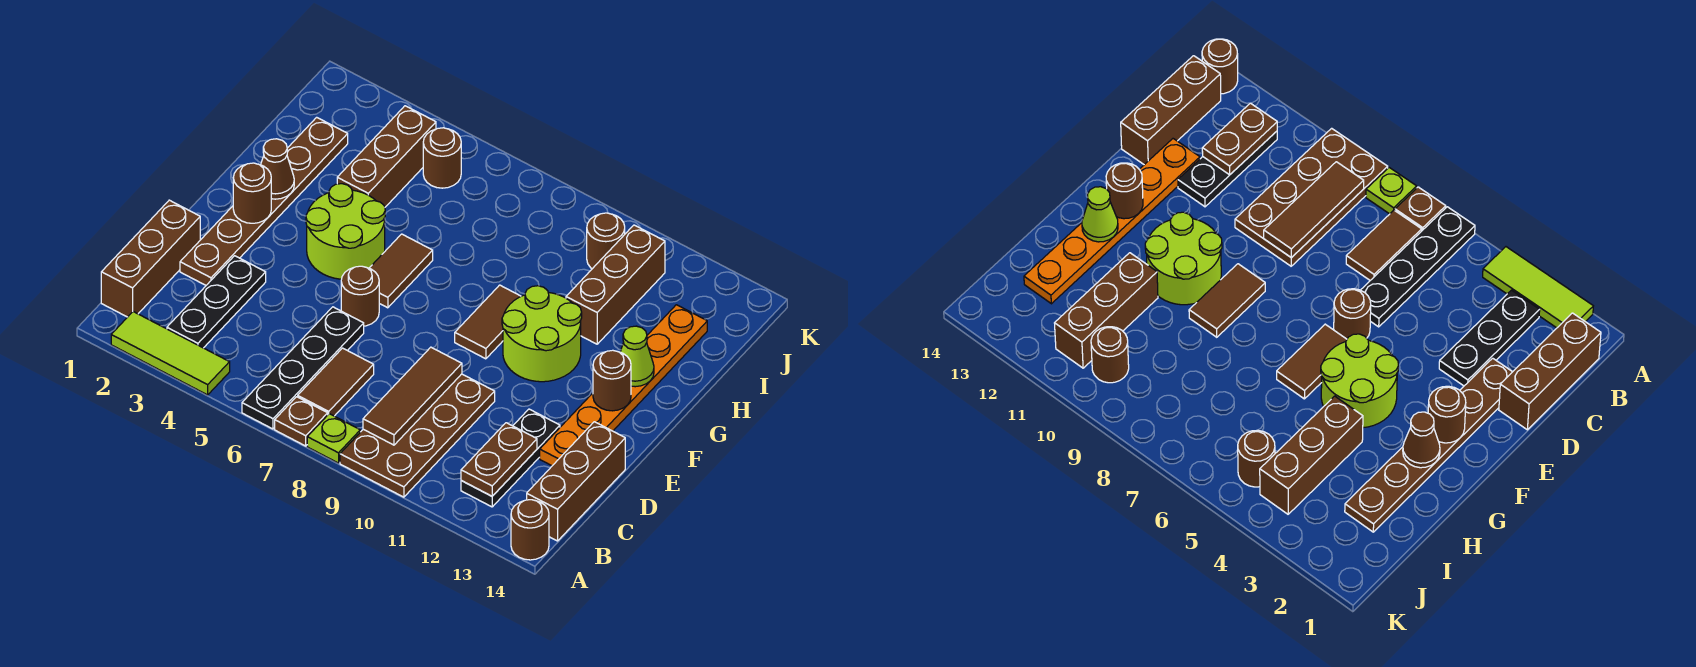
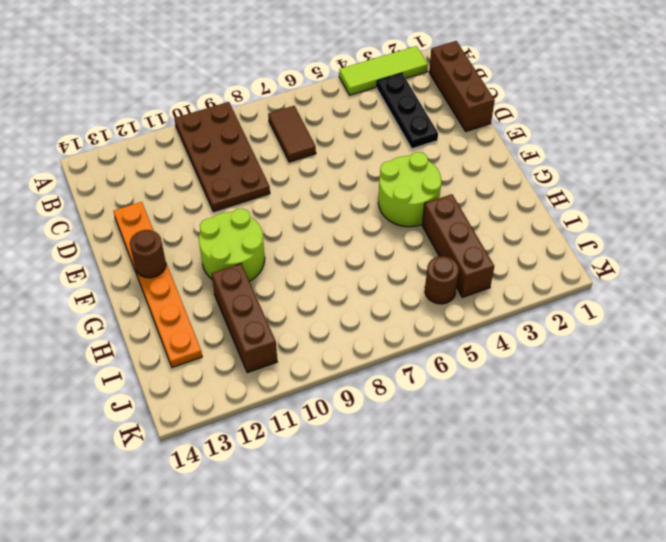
none -> black 1x4 plate [242,307,364,429]
none -> brown 1x1 plate [275,397,328,446]
none -> lime 1x1 plate [307,414,360,463]

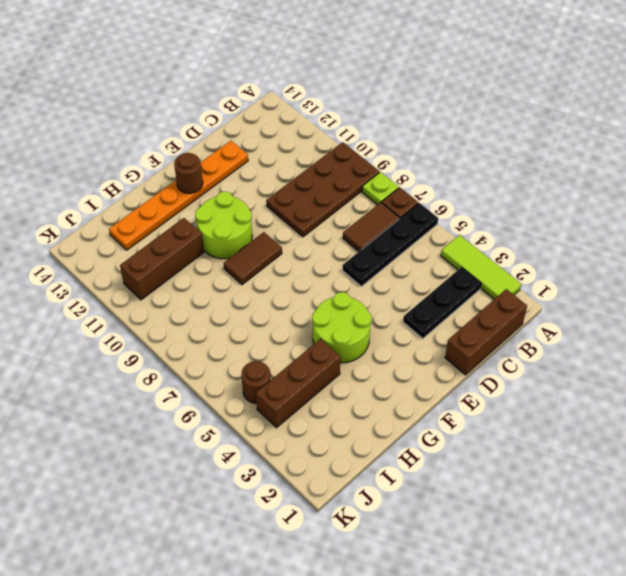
none -> brown 1x1 round brick [511,500,549,560]
none -> black 1x3 plate [461,409,560,507]
none -> brown 1x3 brick [527,422,625,541]

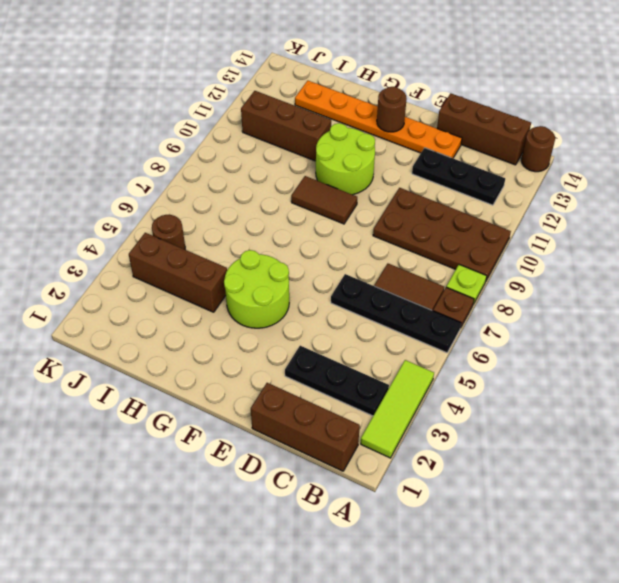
none -> brown 1x6 plate [180,117,348,285]
none -> brown 1x1 round brick [341,266,379,326]
none -> brown 1x2 tile [369,234,433,308]

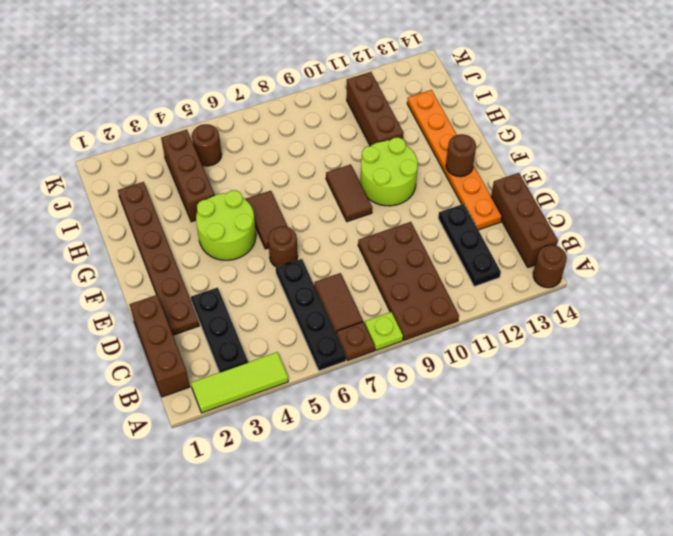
none -> brown 1x1 round brick [587,213,625,269]
none -> brown 1x3 tile [363,347,462,445]
none -> brown 1x2 plate [461,423,537,496]

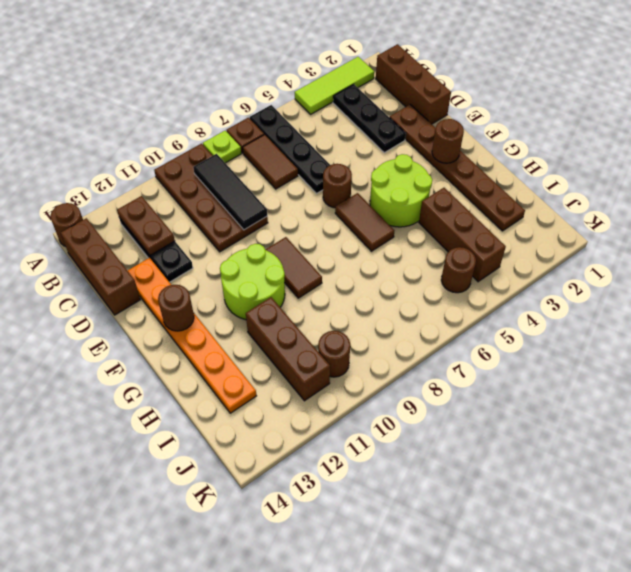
black 1x3 tile [193,154,267,230] -> brown 1x3 tile [363,347,462,445]
none -> brown 1x1 cone [261,139,294,199]
none -> lime 1x1 cone [621,326,654,387]

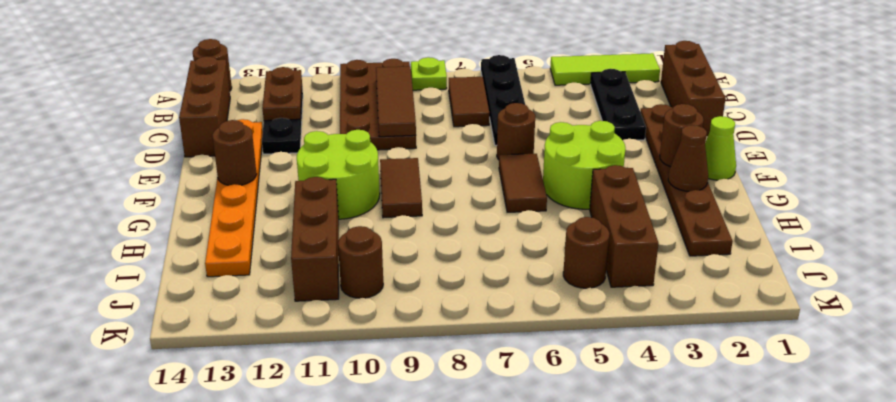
lime 1x1 cone [705,116,736,180] -> lime 1x1 cone moved to [621,326,654,387]
none -> brown 1x1 plate [275,397,328,446]

